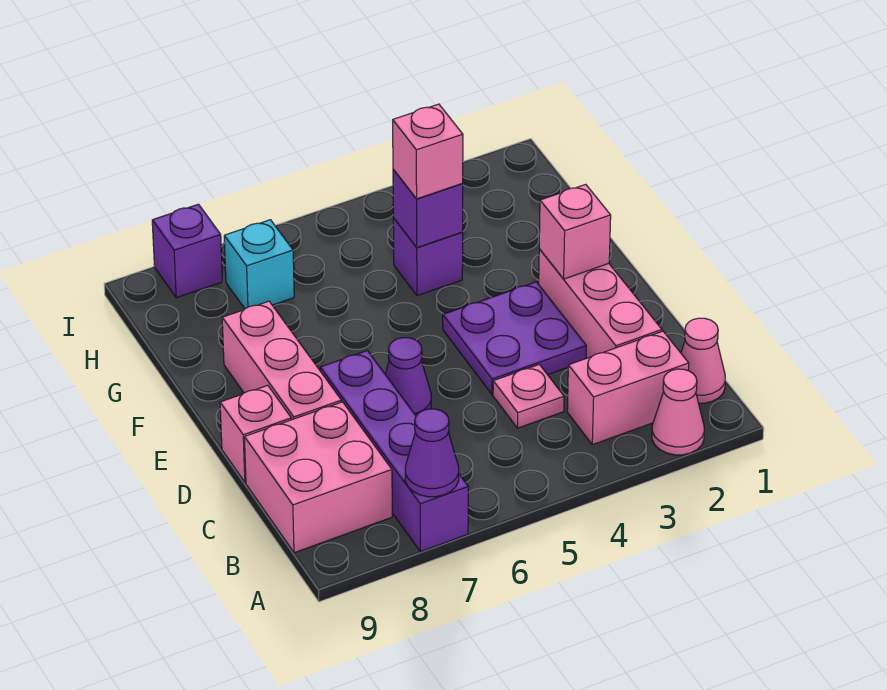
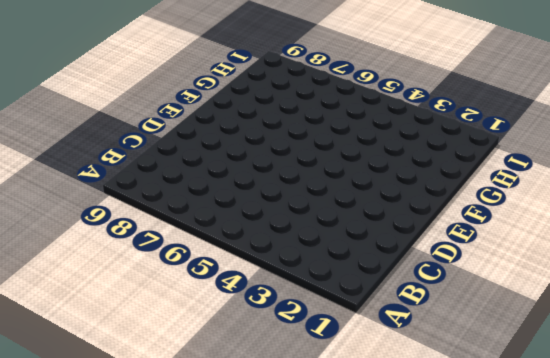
none -> pink 1x1 cone [652,369,704,455]
none -> purple 1x4 brick [320,351,468,552]
none -> pink 1x1 cone [681,318,725,403]

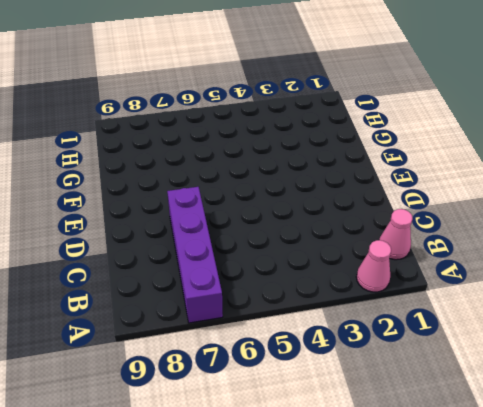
none -> pink 1x2 brick [567,331,689,445]
none -> pink 2x2 brick [244,402,392,553]
none -> pink 1x3 brick [539,249,662,358]

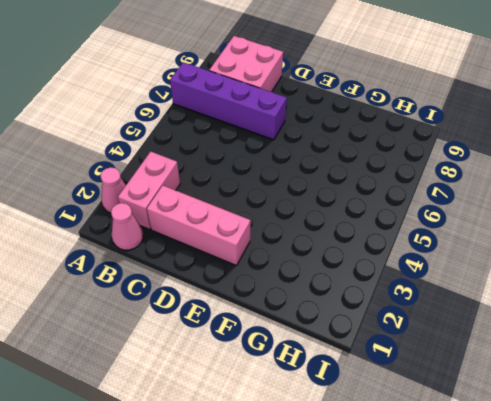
none -> pink 1x1 plate [493,364,564,428]
none -> purple 2x2 plate [443,282,586,394]
none -> purple 1x1 cone [385,338,431,416]

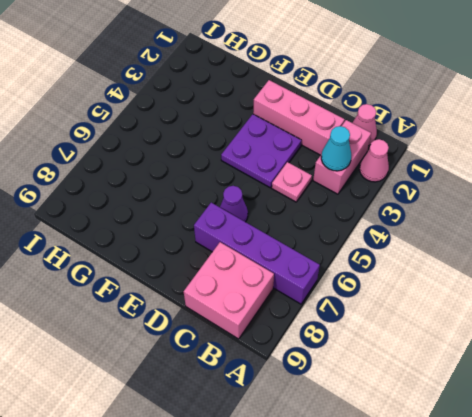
cyan 1x1 cone [321,126,351,171] -> none
none -> pink 1x3 brick [222,301,341,420]
none -> pink 1x1 brick [220,385,291,482]
none -> purple 1x1 brick [393,218,463,296]

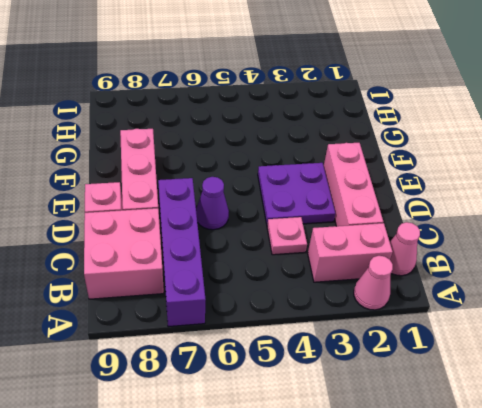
none -> purple 1x1 brick [393,218,463,296]
none -> cyan 1x1 brick [224,220,294,309]
none -> purple 1x1 brick [152,204,222,298]

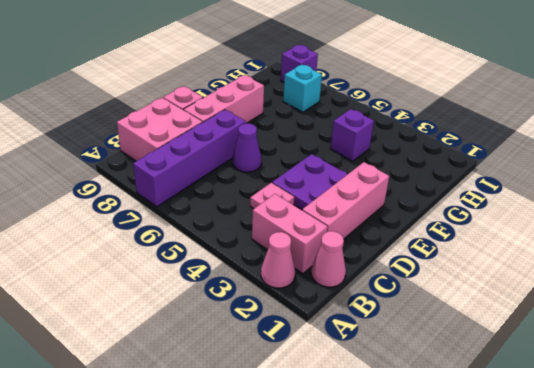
none -> purple 1x1 cone [405,409,459,497]
none -> pink 1x1 brick [539,184,611,279]
none -> purple 1x1 brick [393,169,463,248]

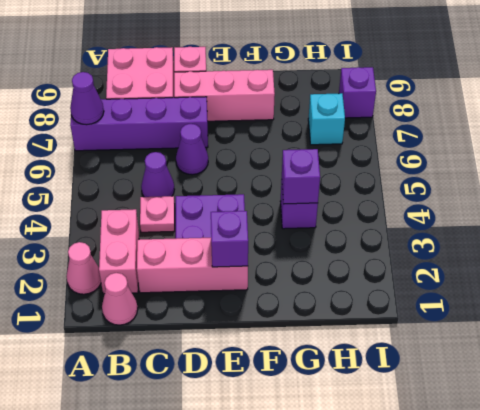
purple 1x1 cone [141,152,174,197] -> none
purple 1x1 brick [211,211,248,267] -> pink 1x1 brick [539,184,611,279]
none -> pink 1x1 brick [393,104,463,199]

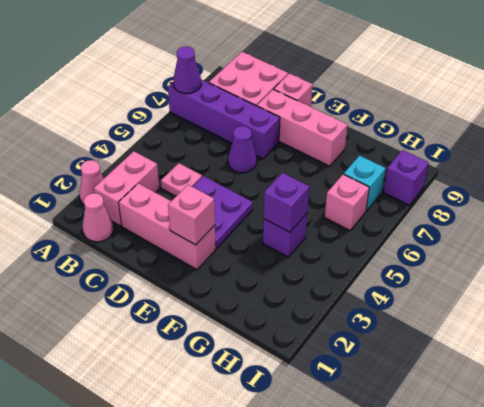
pink 1x1 brick [325,174,369,230] -> pink 1x1 brick moved to [393,104,463,199]

